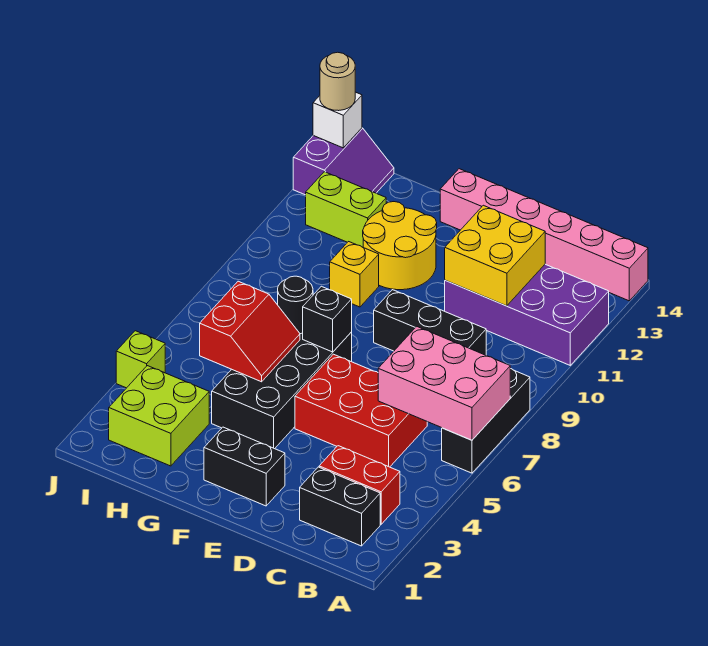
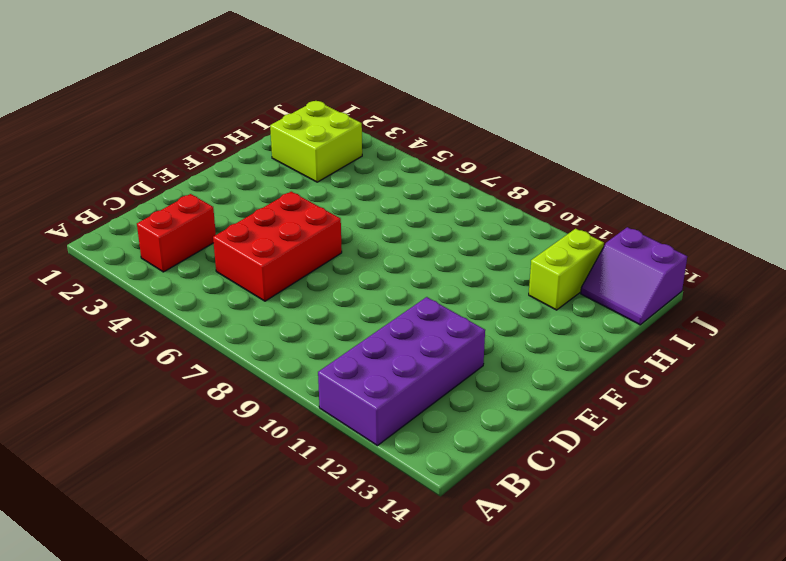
none -> black 1x3 brick [442,369,530,473]
none -> pink 1x6 brick [440,169,648,301]
none -> black 1x2 brick [300,467,380,546]

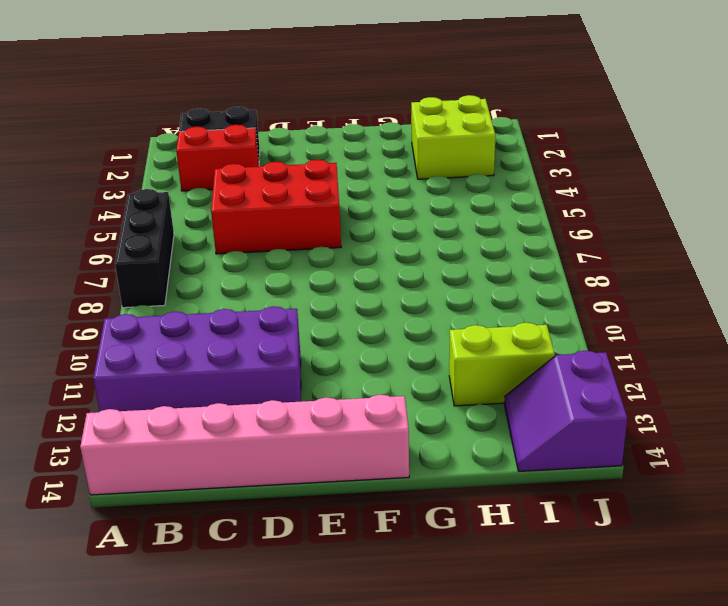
none -> black 1x3 brick [374,290,486,355]
none -> black 1x2 brick [204,427,285,506]
none -> black 2x4 brick [212,332,352,449]

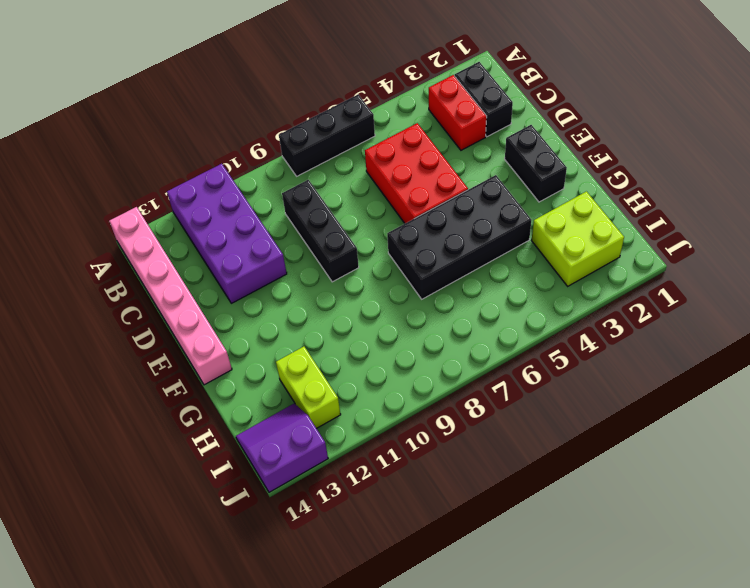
none -> yellow 2x2 round brick [363,202,437,290]
none -> yellow 1x1 brick [330,242,379,307]
none -> lime 1x1 brick [116,331,165,388]

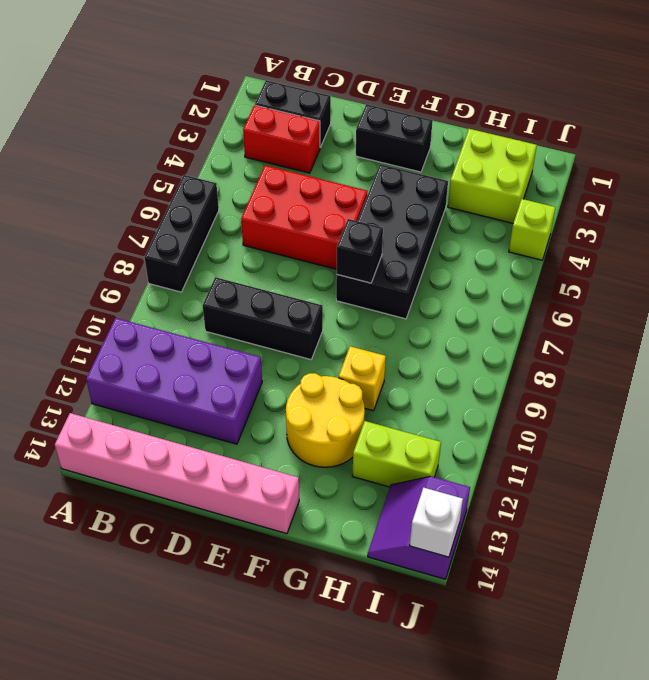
none -> pink 2x3 brick [378,326,510,440]
none -> yellow 2x2 brick [445,205,545,306]
none -> red 2x2 slope [200,281,300,382]

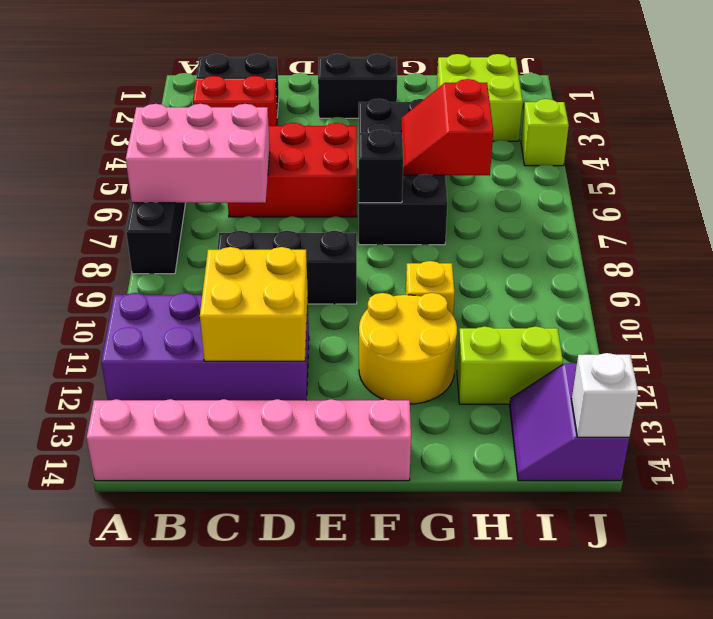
none -> black 1x1 round brick [278,276,313,334]
none -> tan 1x1 round brick [320,52,355,111]

